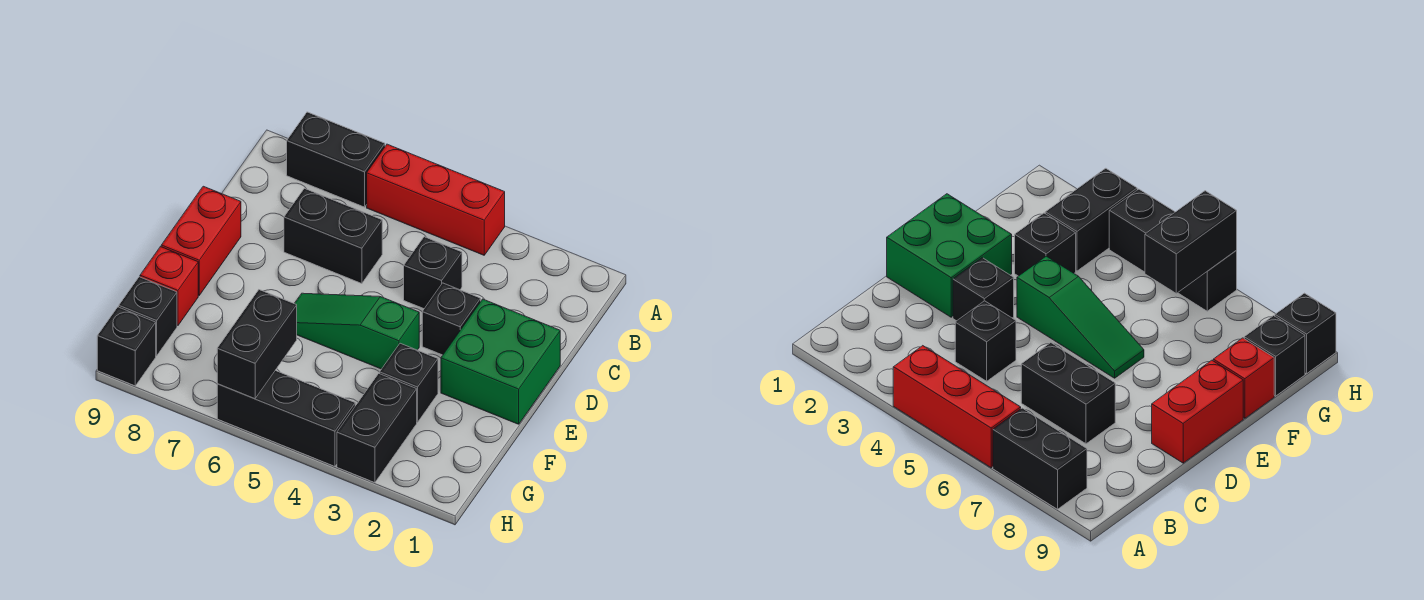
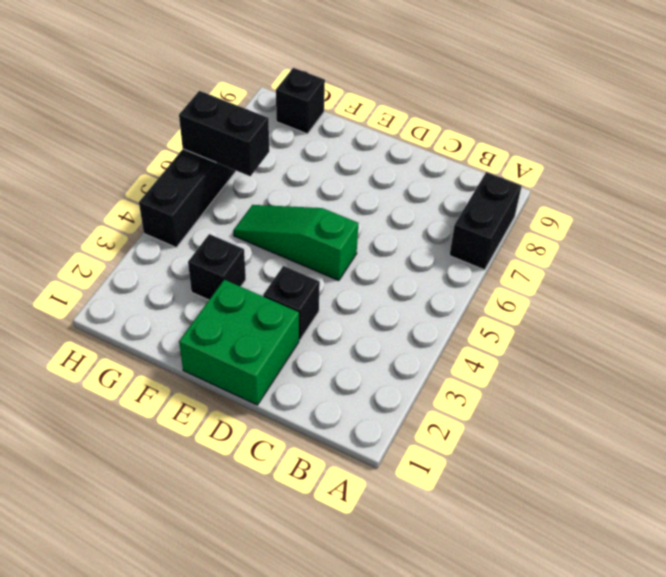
green 1x3 slope [233,205,359,281] -> green 1x3 slope turned to [294,293,419,369]
none -> red 1x3 brick [367,144,505,255]
none -> black 1x1 brick [404,237,462,309]
none -> black 1x2 brick [284,188,382,284]

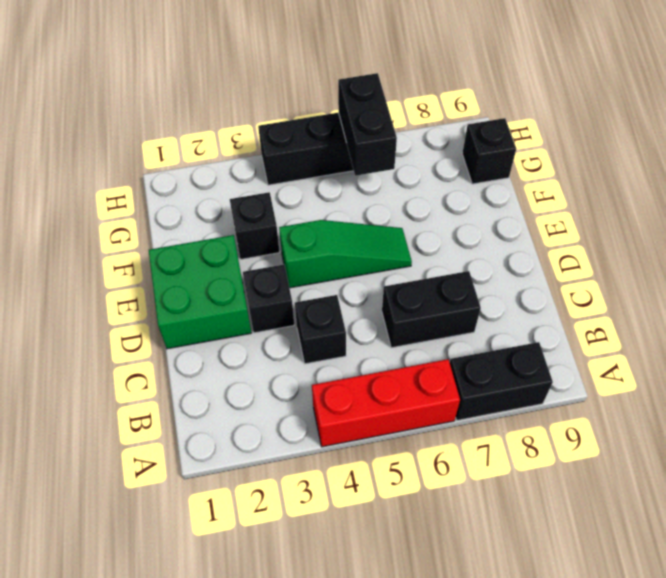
none -> red 1x2 brick [161,186,241,295]
none -> red 1x1 brick [140,247,198,326]
none -> black 1x2 brick [337,374,417,483]

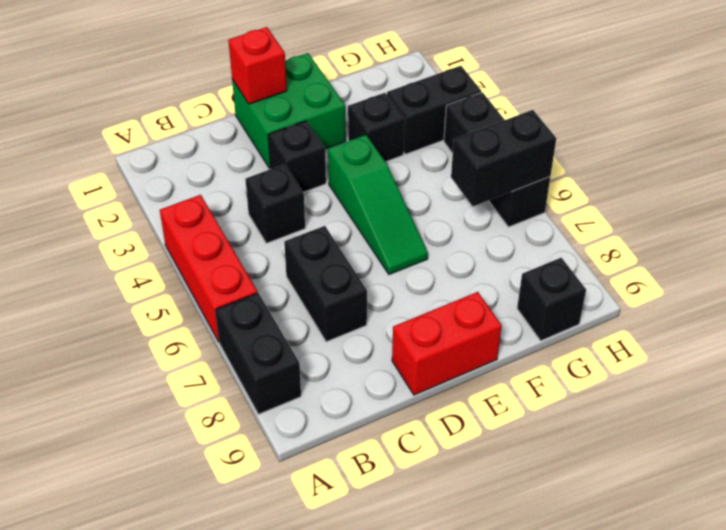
red 1x1 brick [228,27,287,104] -> red 1x1 brick moved to [140,247,198,326]
none -> black 1x1 brick [97,307,156,386]

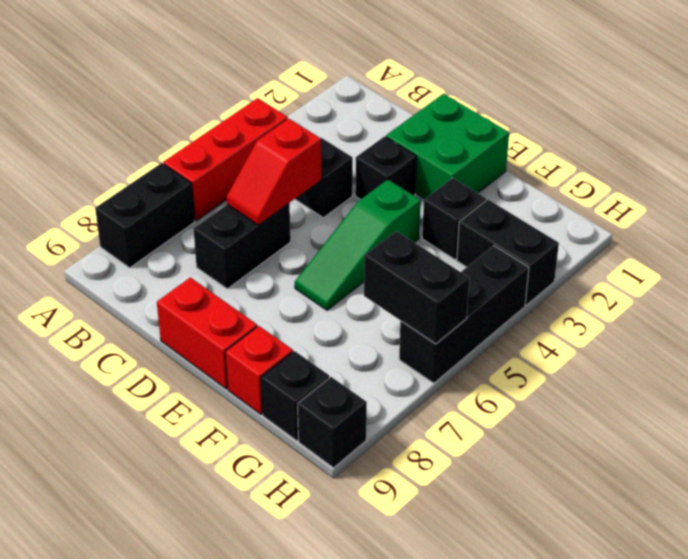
red 1x2 slope [227,119,321,225] -> none

